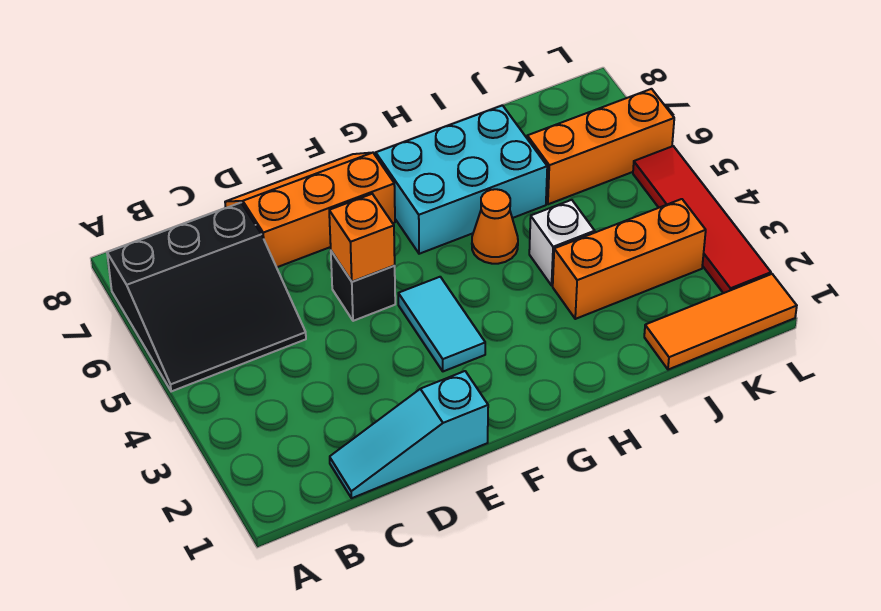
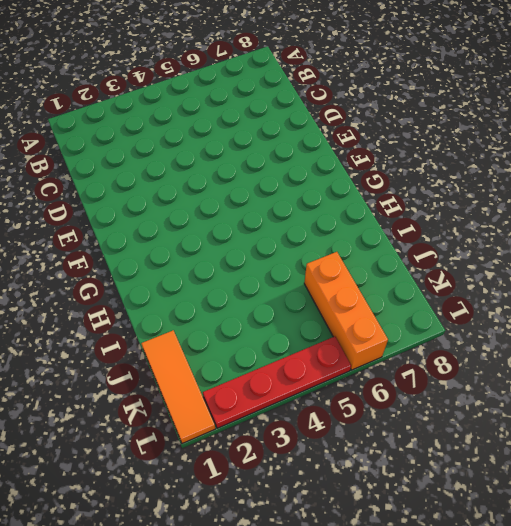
red 1x4 plate [203,337,351,428] -> red 1x4 tile [633,146,771,293]
none -> black 3x3 slope [107,203,306,392]
none -> cyan 1x3 slope [330,371,488,498]
none -> orange 2x3 slope [225,153,395,267]

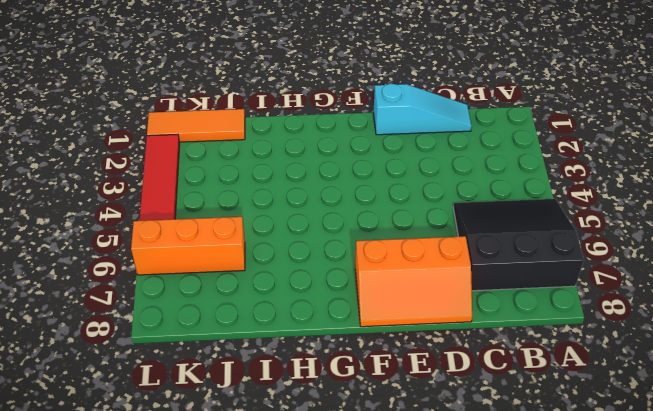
none -> black 1x1 brick [331,251,395,321]
none -> cyan 1x2 tile [398,277,485,371]
none -> cyan 2x3 brick [376,105,547,254]

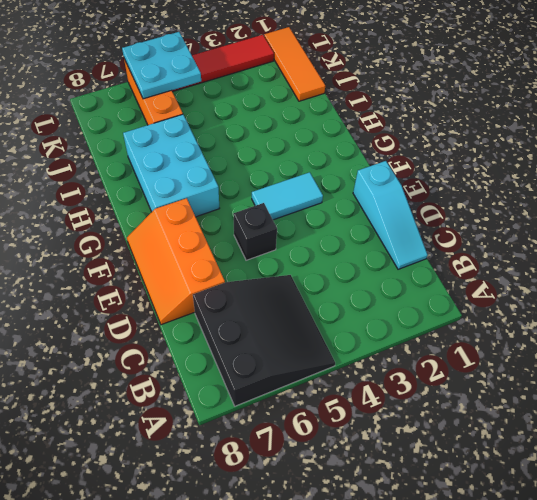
cyan 2x2 plate [122,32,201,99] -> none
none -> orange 1x1 cone [472,189,518,264]
none -> orange 1x3 brick [553,199,706,319]
none -> white 1x1 brick [529,200,595,285]

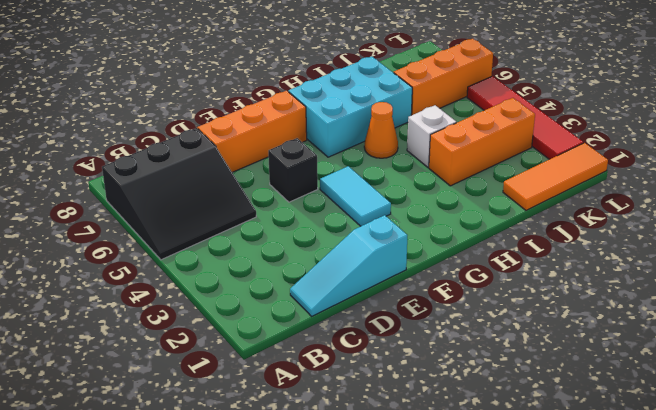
none -> orange 1x1 brick [329,194,395,282]

